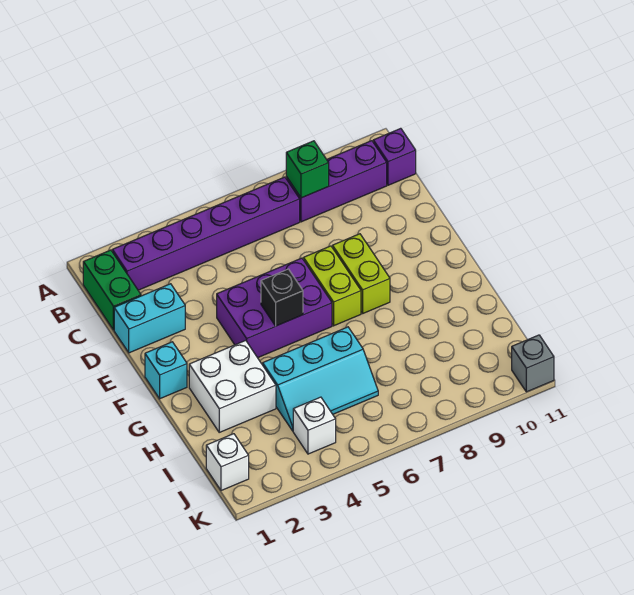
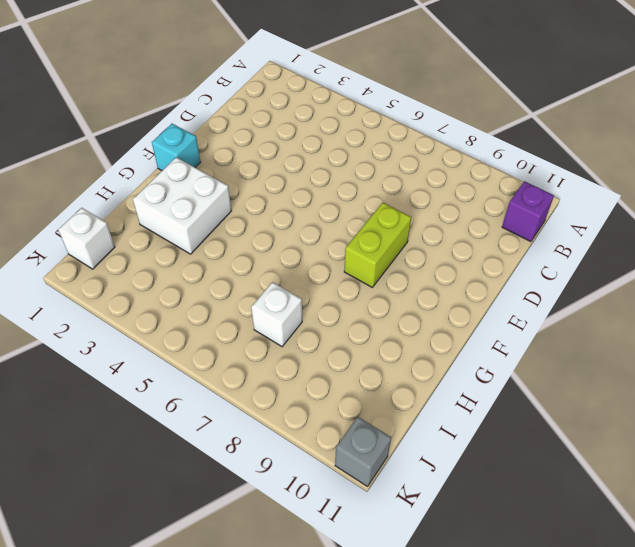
white 1x1 brick [251,282,302,347] -> white 1x1 brick moved to [293,397,336,454]
none -> green 1x2 brick [83,250,141,330]
none -> purple 1x6 brick [112,177,300,290]
none -> purple 1x3 brick [286,141,387,222]

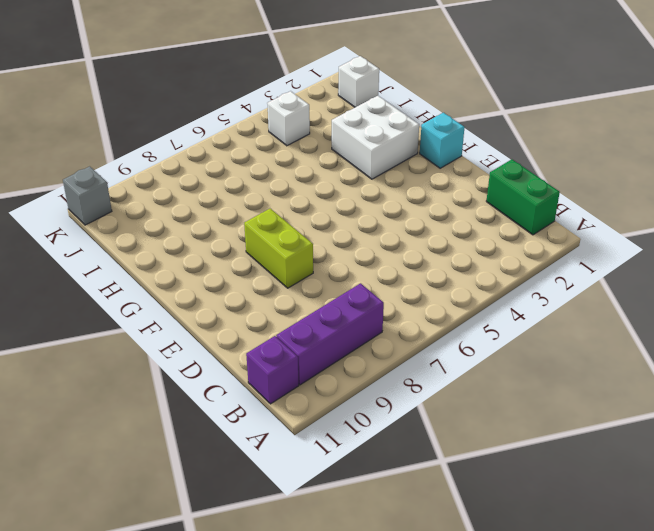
none -> purple 1x6 brick [112,177,300,290]
none -> cyan 1x2 brick [114,284,185,353]
none -> purple 2x3 brick [217,258,332,358]

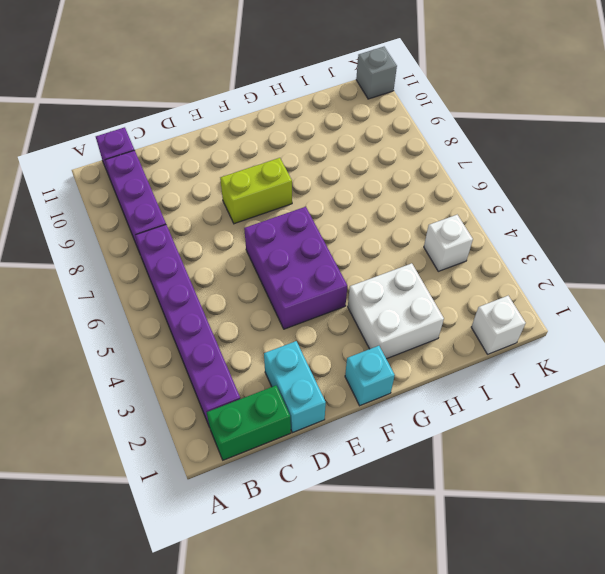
none -> lime 1x2 brick [304,246,361,326]
none -> cyan 2x3 slope [263,327,378,431]
none -> green 1x1 brick [286,141,329,198]

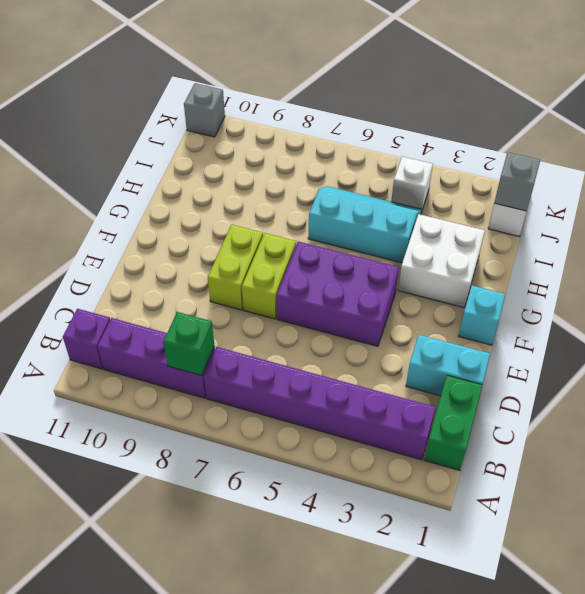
grey 1x1 brick [494,152,540,211] -> none
none -> black 1x1 brick [261,269,303,326]

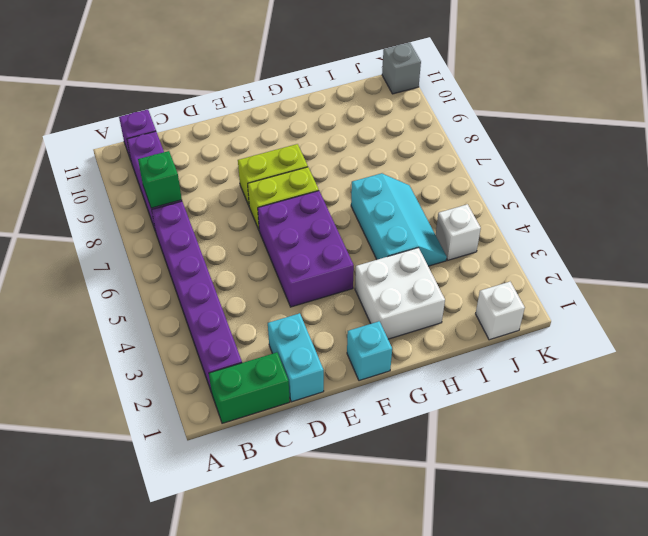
none -> black 1x1 brick [261,269,303,326]

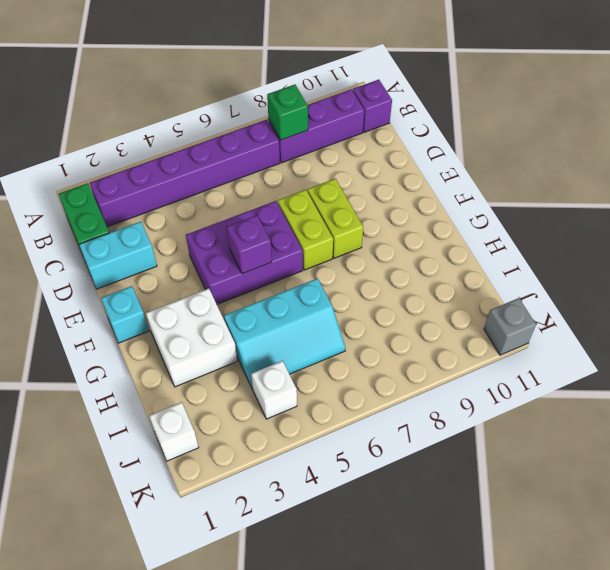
purple 1x1 brick [227,215,272,274] -> black 1x1 brick [261,269,303,326]

